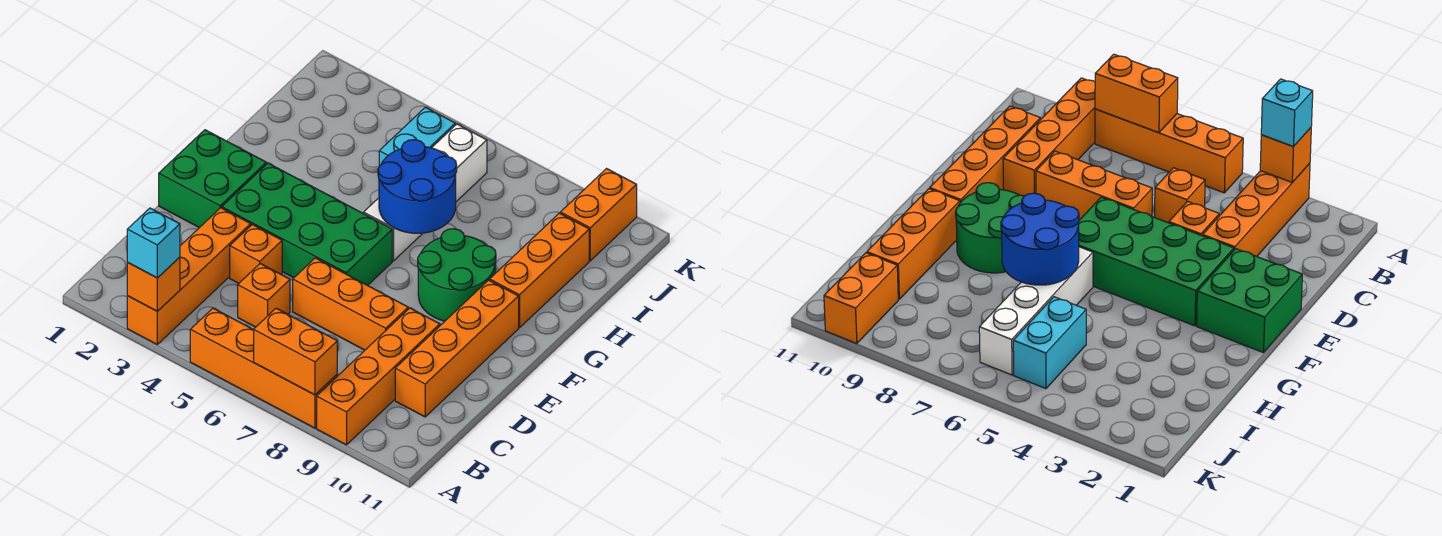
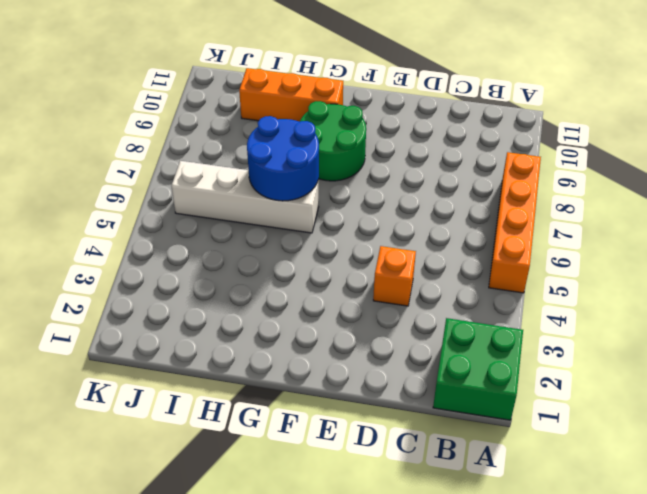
green 2x2 brick [433,318,523,420] -> green 2x2 brick moved to [159,130,266,228]
none -> orange 1x4 brick [127,208,251,344]
none -> orange 1x4 brick [317,308,440,445]
none -> orange 1x1 brick [238,264,290,327]

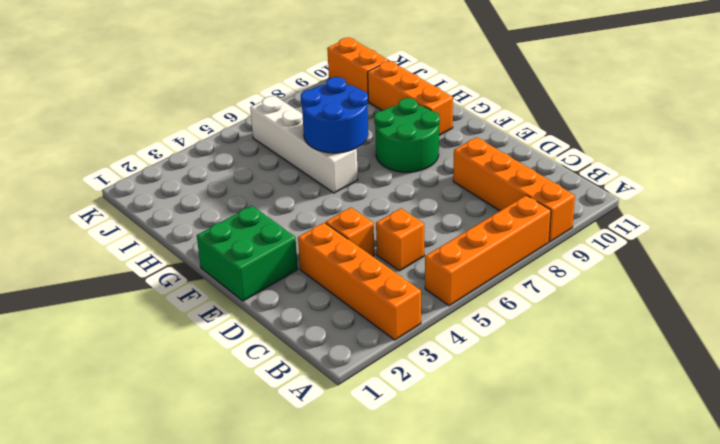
none -> orange 1x4 brick [395,280,519,417]
none -> orange 1x3 brick [293,258,408,350]
none -> green 2x4 brick [222,163,392,285]

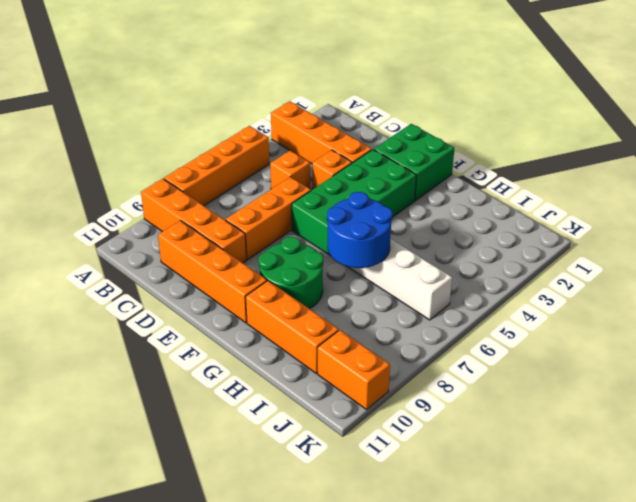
none -> cyan 1x2 brick [379,107,455,166]
none -> orange 1x1 brick [127,257,180,311]
none -> orange 1x2 brick [254,308,337,395]

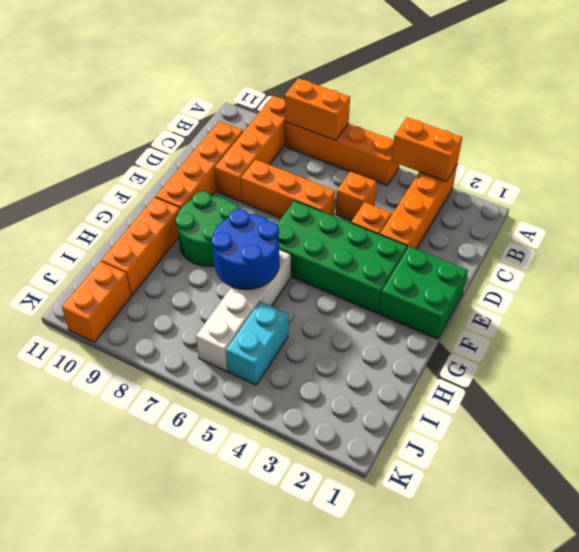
orange 1x2 brick [392,117,462,182] -> orange 1x1 brick [127,257,180,311]
none -> cyan 1x1 brick [127,208,180,278]

